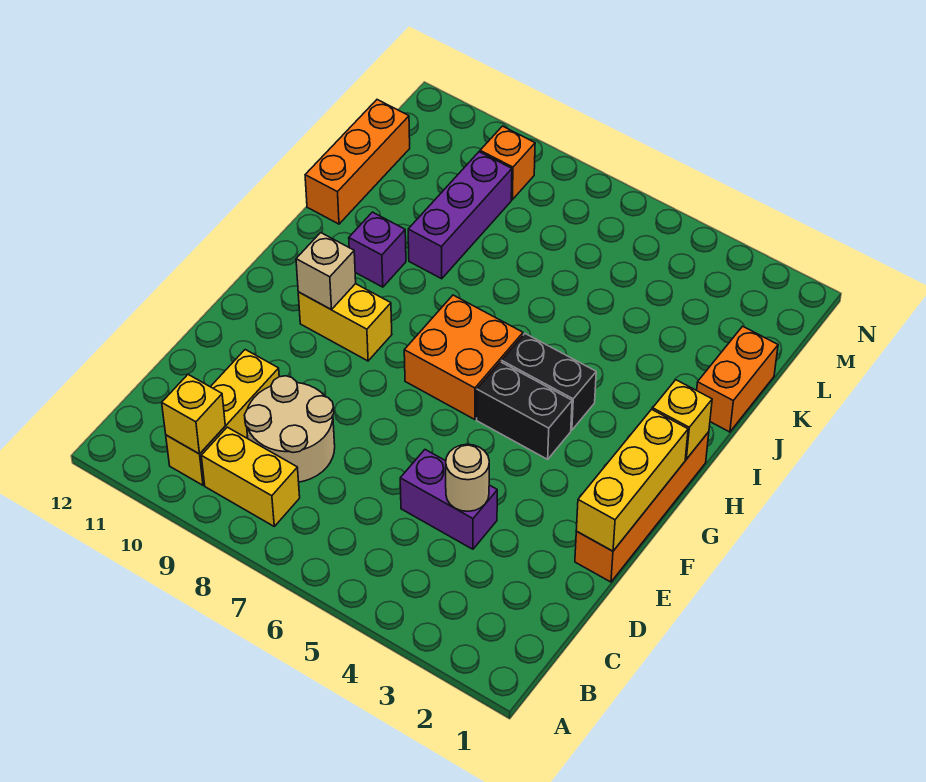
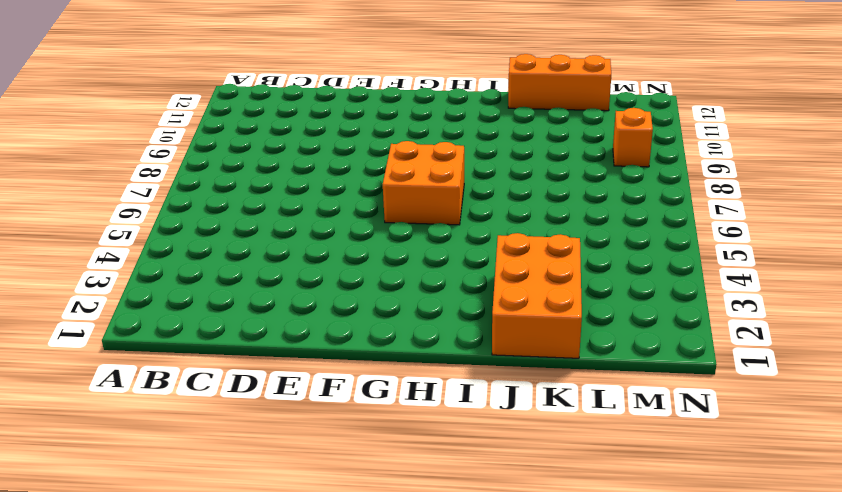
orange 2x3 brick [492,233,582,358] -> orange 1x2 brick [697,326,778,432]
none -> yellow 1x2 brick [201,427,300,526]
none -> yellow 1x3 brick [166,350,279,485]
none -> tan 2x2 round brick [244,376,335,482]

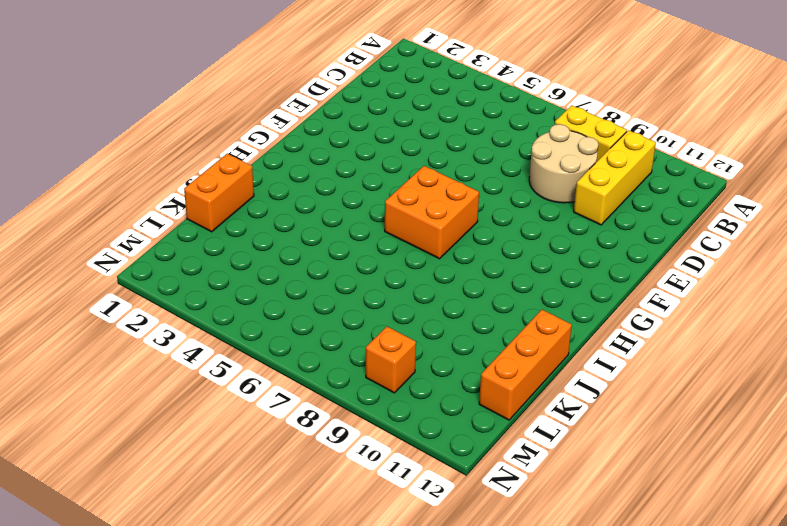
none -> purple 1x2 brick [400,450,497,549]
none -> orange 1x4 brick [575,432,709,582]
none -> black 1x2 brick [477,362,572,459]

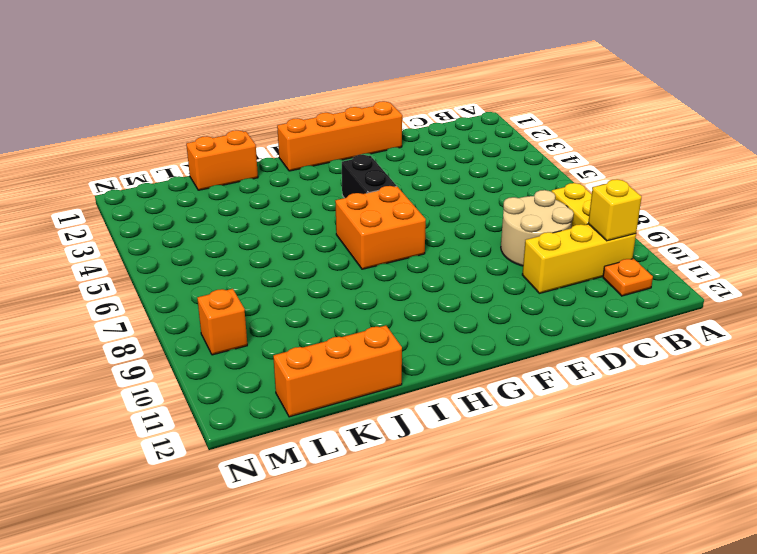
orange 1x1 plate [603,259,653,296] -> none
none -> purple 1x2 brick [400,450,497,549]
none -> yellow 1x2 brick [298,284,392,361]
none -> black 1x2 brick [502,334,596,430]

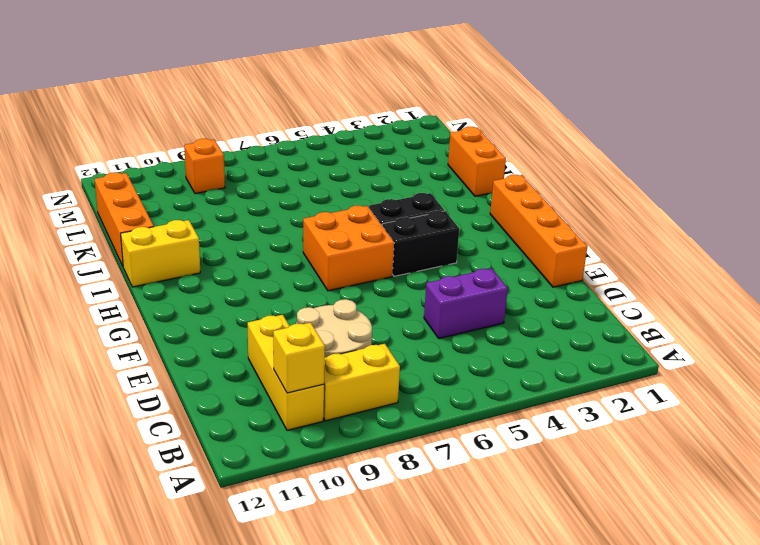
yellow 1x2 brick [121,220,200,287] -> yellow 1x2 brick moved to [298,284,392,361]
none -> purple 1x1 brick [349,212,406,287]
none -> purple 1x3 brick [408,152,512,279]
none -> tan 1x1 round brick [446,444,489,511]

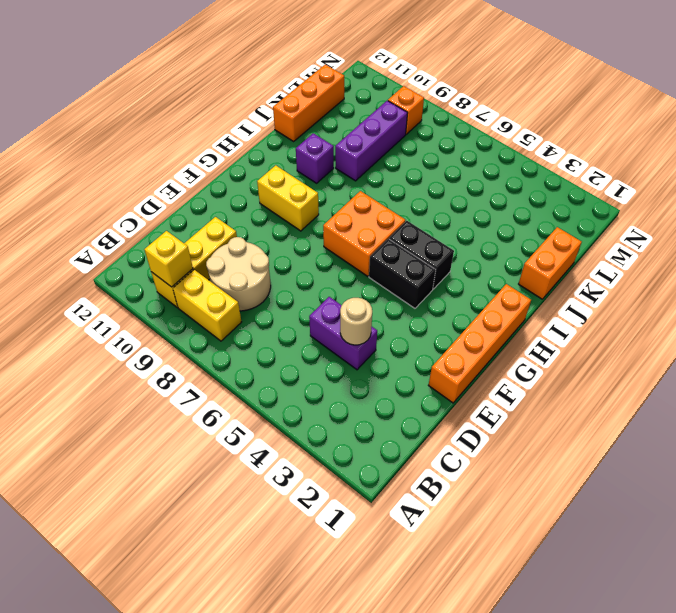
none -> yellow 1x3 brick [576,409,688,551]
none -> tan 1x1 brick [296,233,356,310]
none -> yellow 1x1 brick [653,380,712,459]

